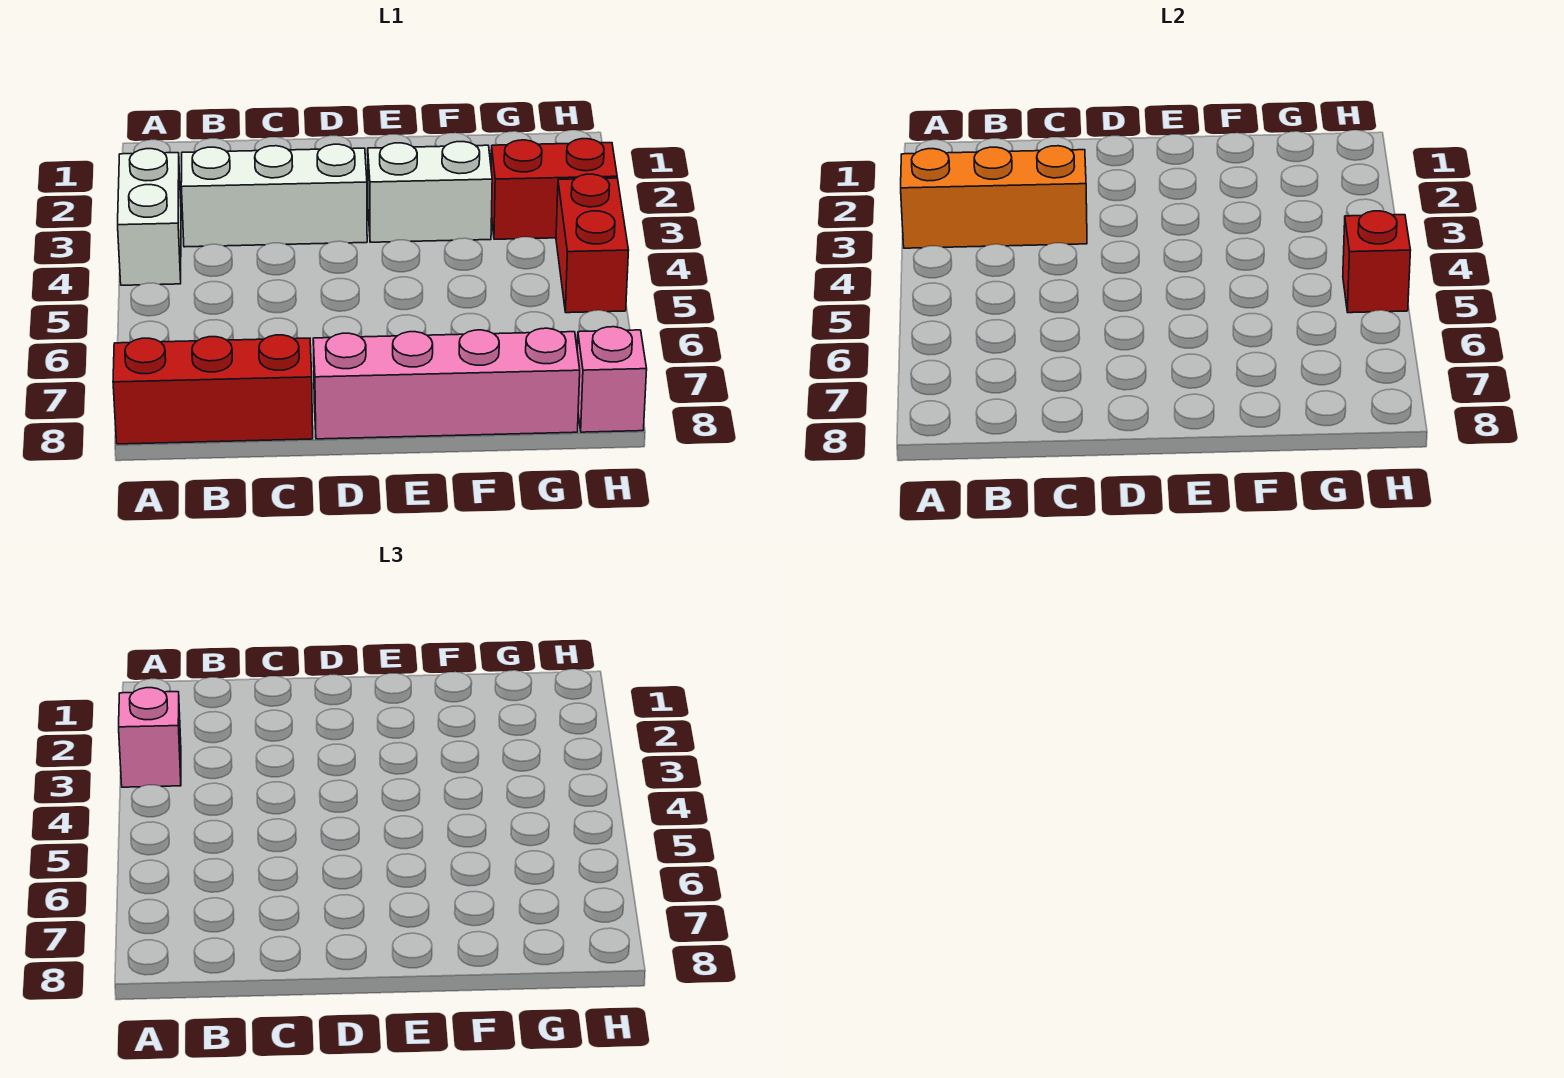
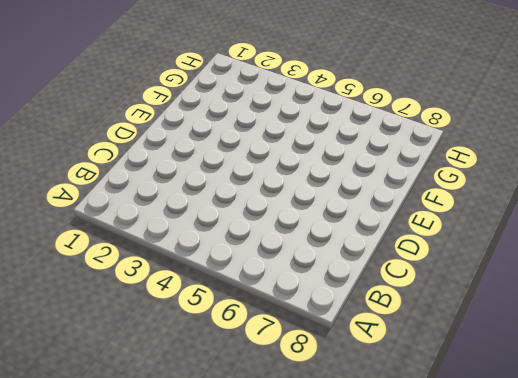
none -> white 1x2 brick [118,149,181,285]
none -> red 1x3 brick [113,335,313,444]

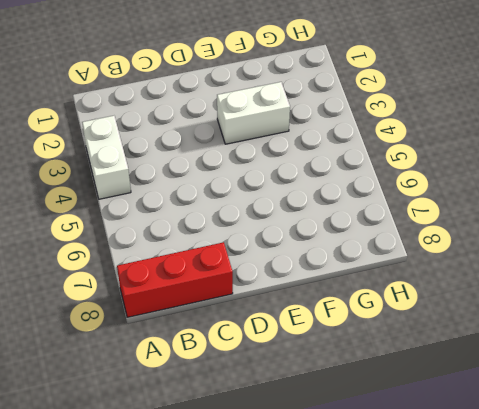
none -> white 1x3 brick [181,144,367,247]
none -> pink 1x4 brick [313,328,580,439]

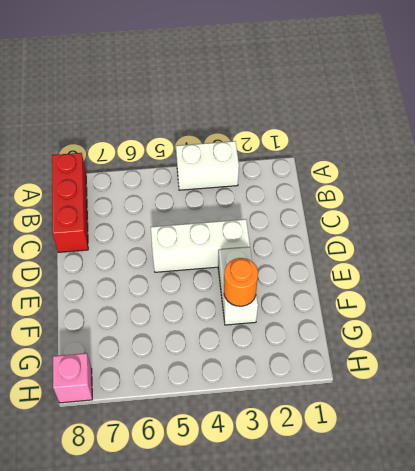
white 1x3 brick [151,219,250,272] -> white 1x3 brick turned to [181,144,367,247]
orange 1x1 round brick [224,258,258,306] -> none
none -> pink 1x4 brick [313,328,580,439]
none -> red 1x2 brick [491,139,617,239]

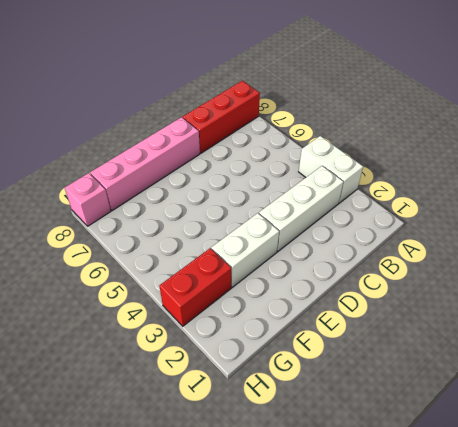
none -> red 1x2 brick [556,174,629,313]
none -> orange 1x3 brick [901,146,1087,248]

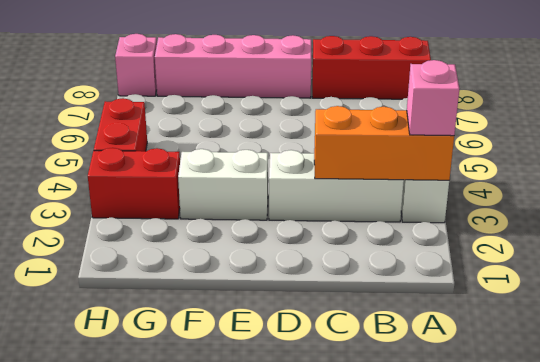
none -> red 1x1 brick [1343,211,1411,313]

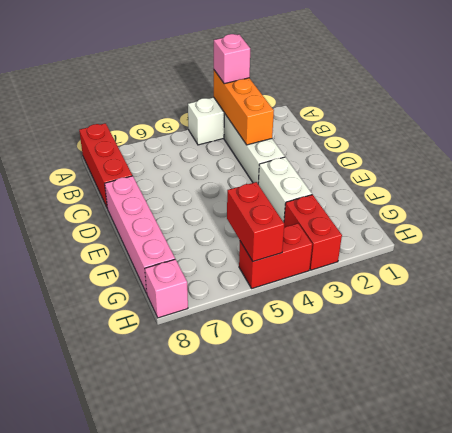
red 1x2 brick [227,182,284,261] -> red 1x1 brick [1343,211,1411,313]

